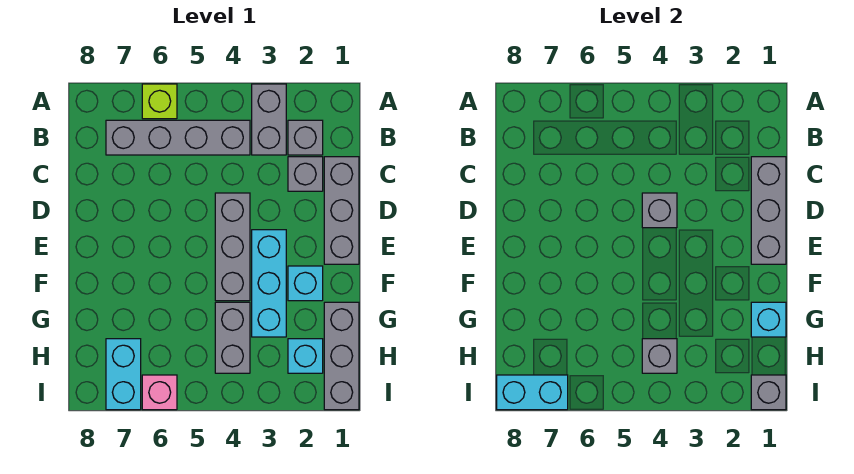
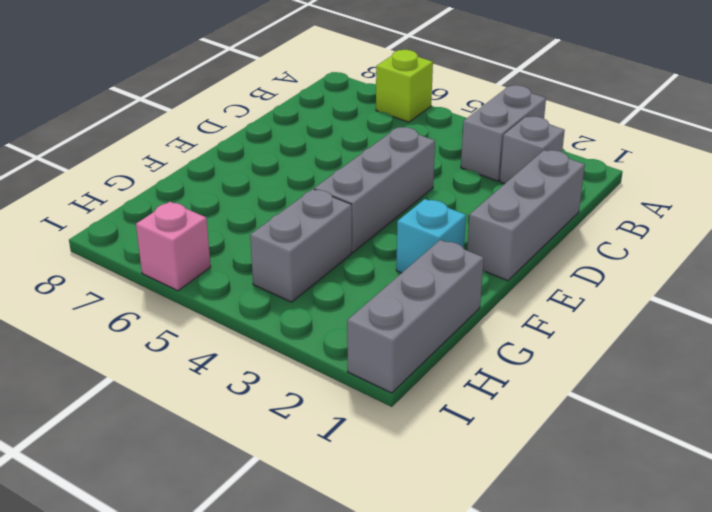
none -> grey 1x4 brick [106,120,250,155]
none -> grey 1x1 brick [288,157,323,191]
none -> cyan 1x3 brick [252,230,286,337]

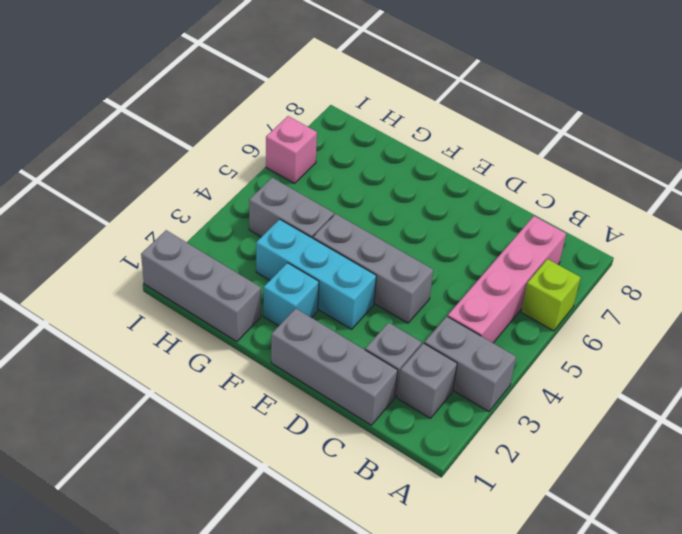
pink 1x4 brick [448,216,566,343] -> grey 1x4 brick [106,120,250,155]
none -> cyan 1x1 brick [288,339,323,373]
none -> cyan 1x2 brick [106,339,141,410]
none -> grey 1x3 brick [751,157,786,264]

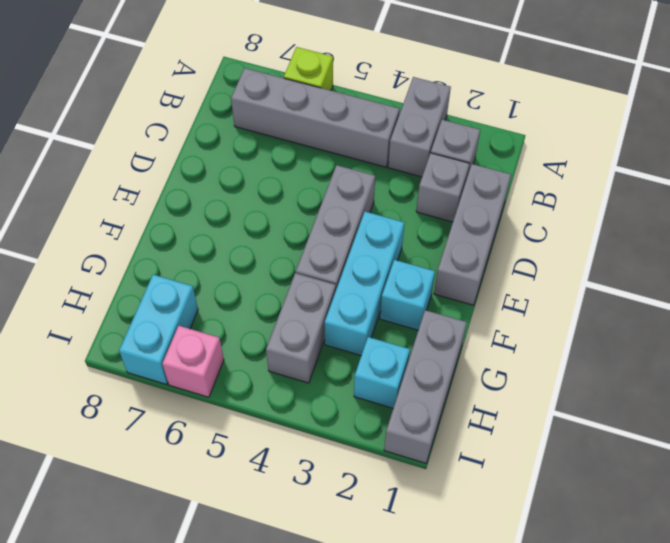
none -> grey 1x3 brick [751,157,786,264]
none -> grey 1x1 brick [642,193,677,228]
none -> cyan 1x1 brick [751,302,786,337]

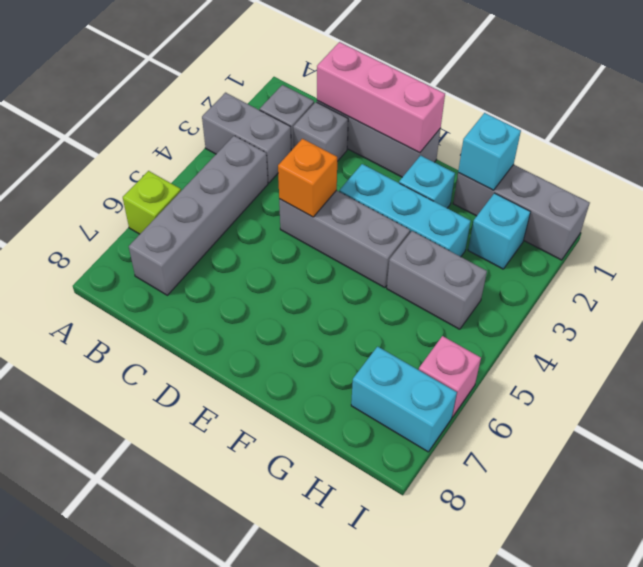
pink 1x3 brick [317,42,445,153] -> grey 1x3 brick [751,157,786,264]
orange 1x1 brick [278,139,337,217] -> grey 1x1 brick [642,193,677,228]
none -> grey 1x1 brick [642,339,677,373]
none -> grey 1x1 brick [751,375,786,410]
none -> cyan 1x2 brick [497,375,568,410]

